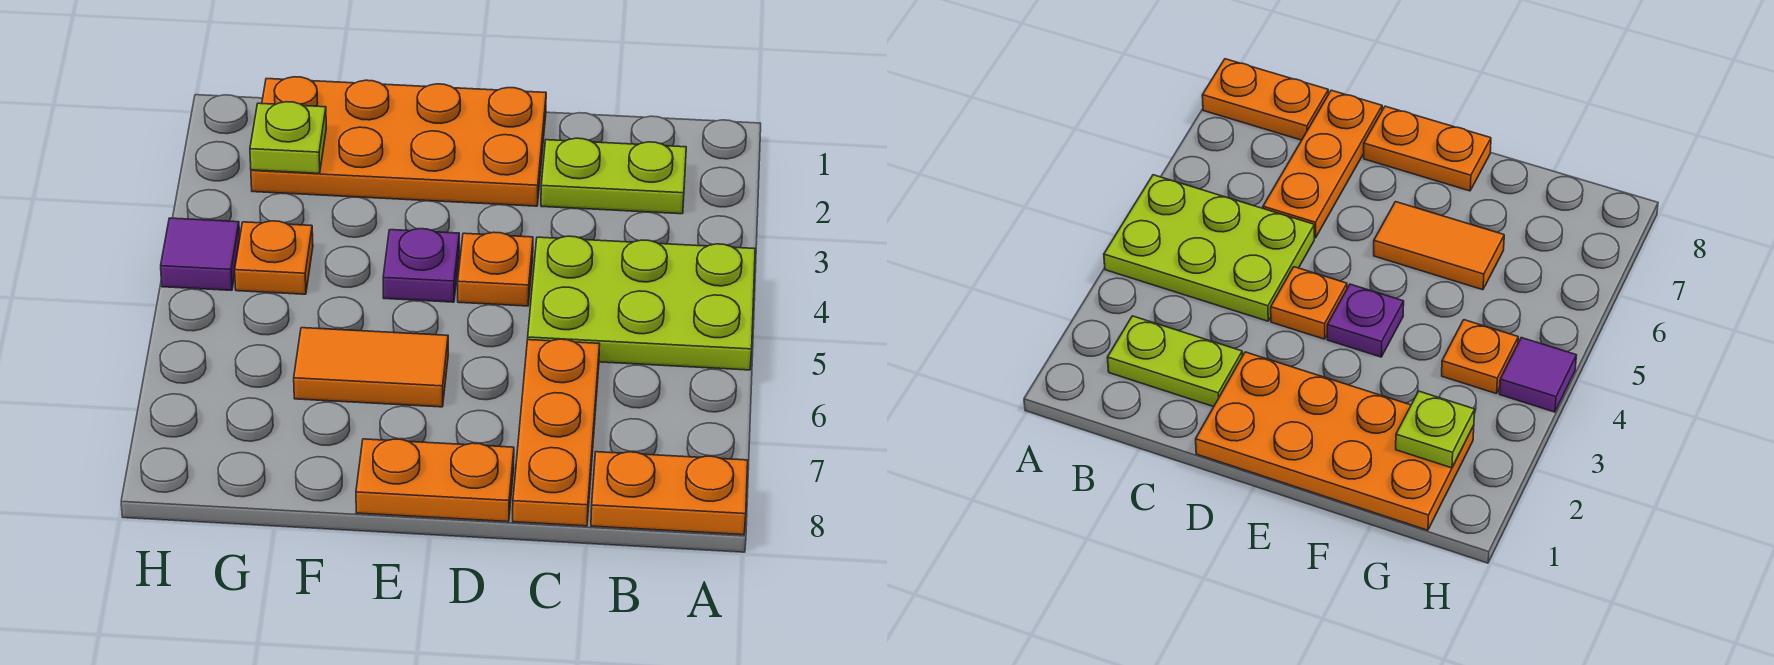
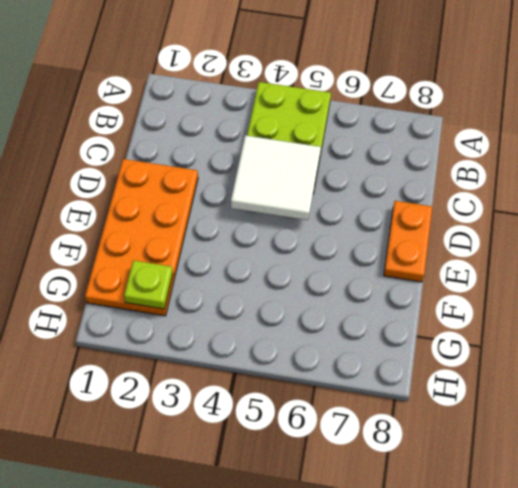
white 2x2 tile [231,135,321,220] -> none
none -> orange 1x2 plate [591,452,748,535]
none -> lime 1x2 plate [541,138,686,214]
none -> orange 1x3 plate [513,339,600,526]

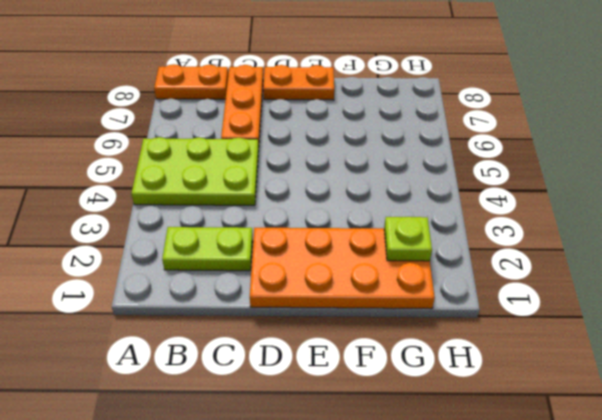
none -> orange 1x1 plate [458,232,533,306]
none -> purple 1x1 plate [383,229,459,302]
none -> orange 1x2 tile [294,328,448,407]

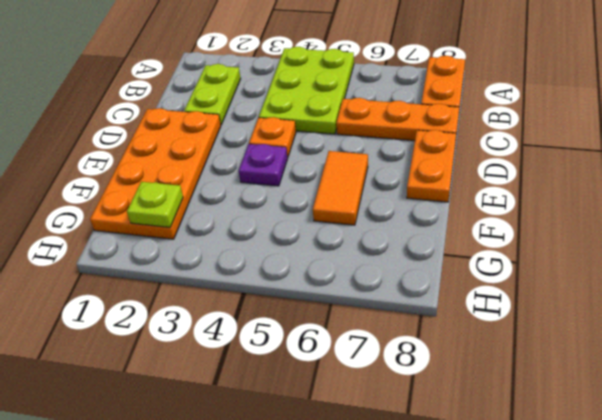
none -> orange 1x1 plate [235,221,313,294]
none -> purple 1x1 tile [161,218,240,290]

